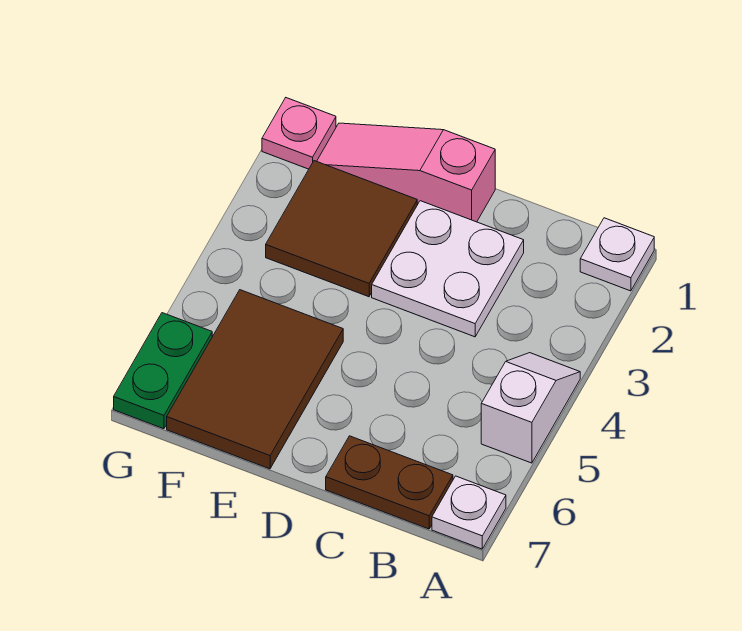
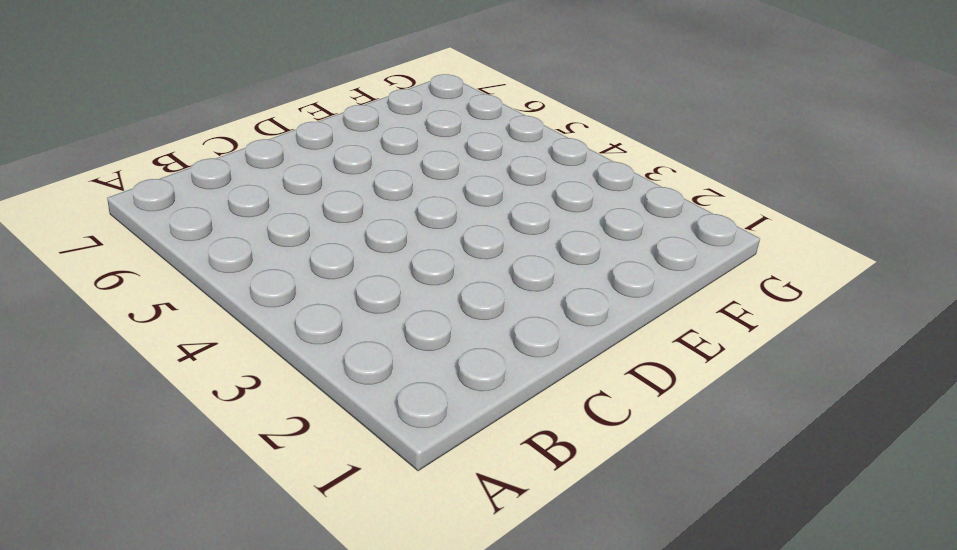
none -> white 1x1 plate [580,218,654,291]
none -> white 1x2 slope [481,353,580,463]

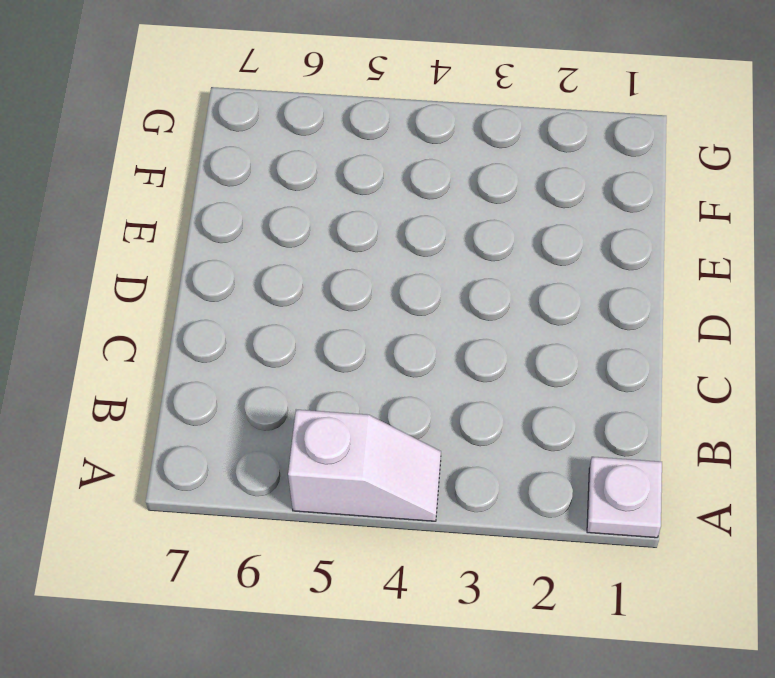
none -> white 1x1 plate [432,476,506,549]
none -> brown 1x2 plate [326,436,453,529]

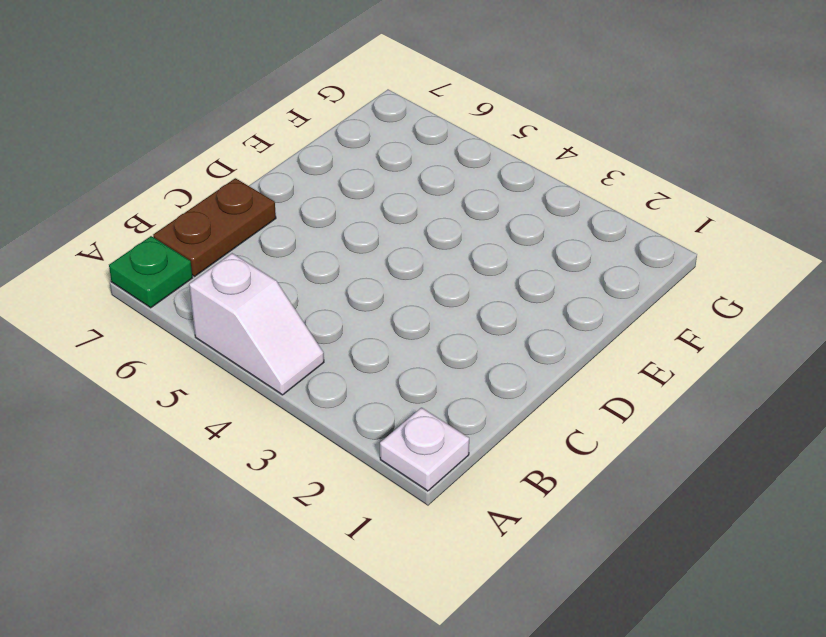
green 1x1 plate [109,236,192,308] -> white 1x1 plate [432,476,506,549]
none -> white 2x2 plate [372,201,524,337]
none -> pink 1x3 slope [317,123,495,222]

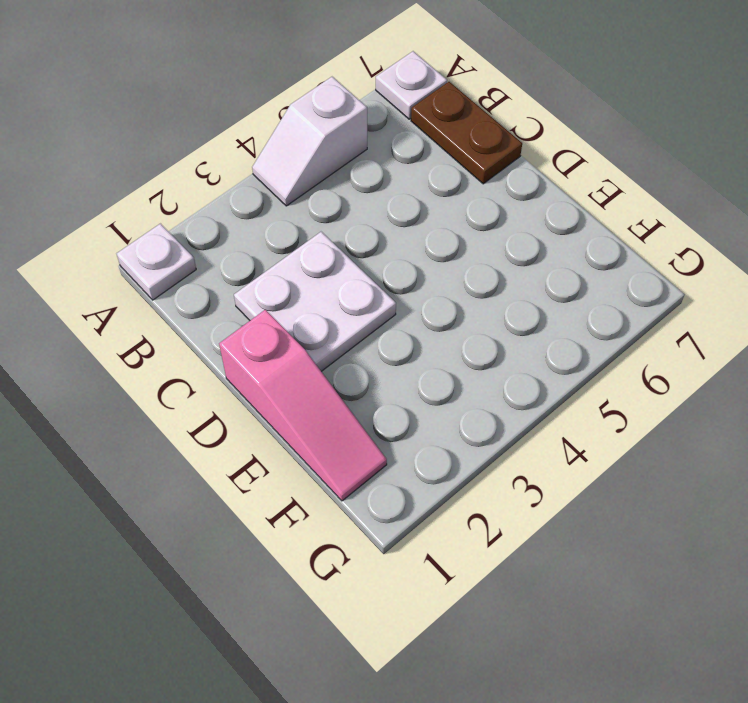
none -> brown 2x2 tile [266,161,417,297]
none -> brown 2x3 tile [167,290,343,469]

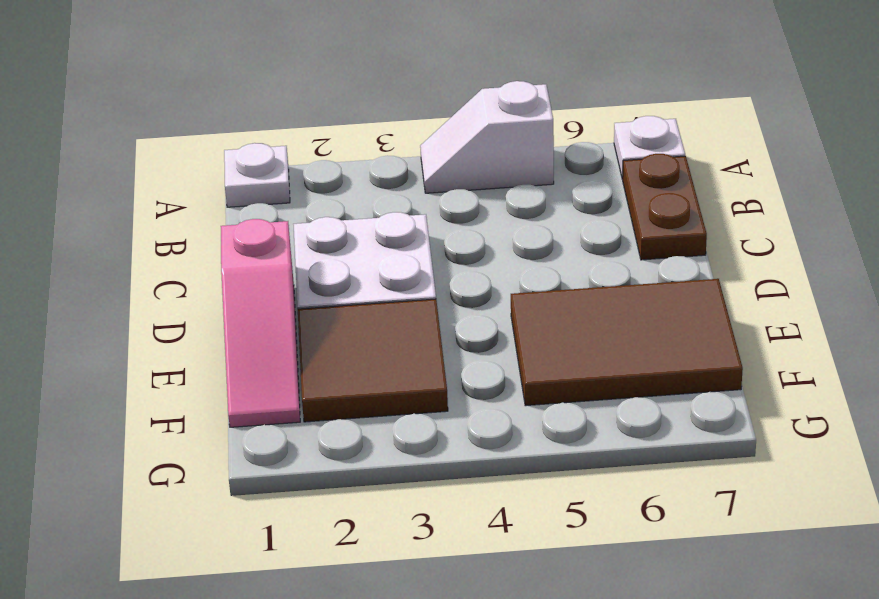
none -> pink 1x1 plate [262,98,336,169]
none -> green 1x2 plate [114,313,212,429]

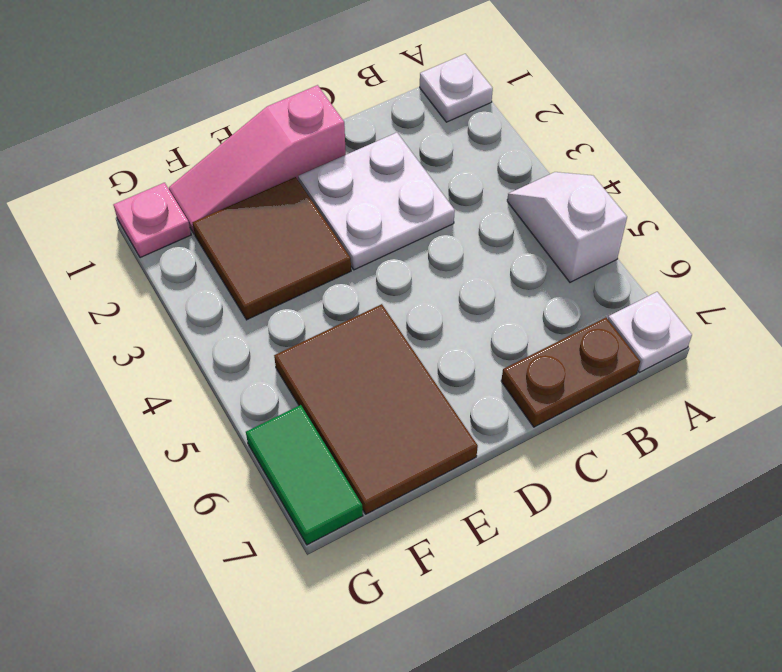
green 1x2 tile [246,405,363,545] -> green 1x2 plate [114,313,212,429]

